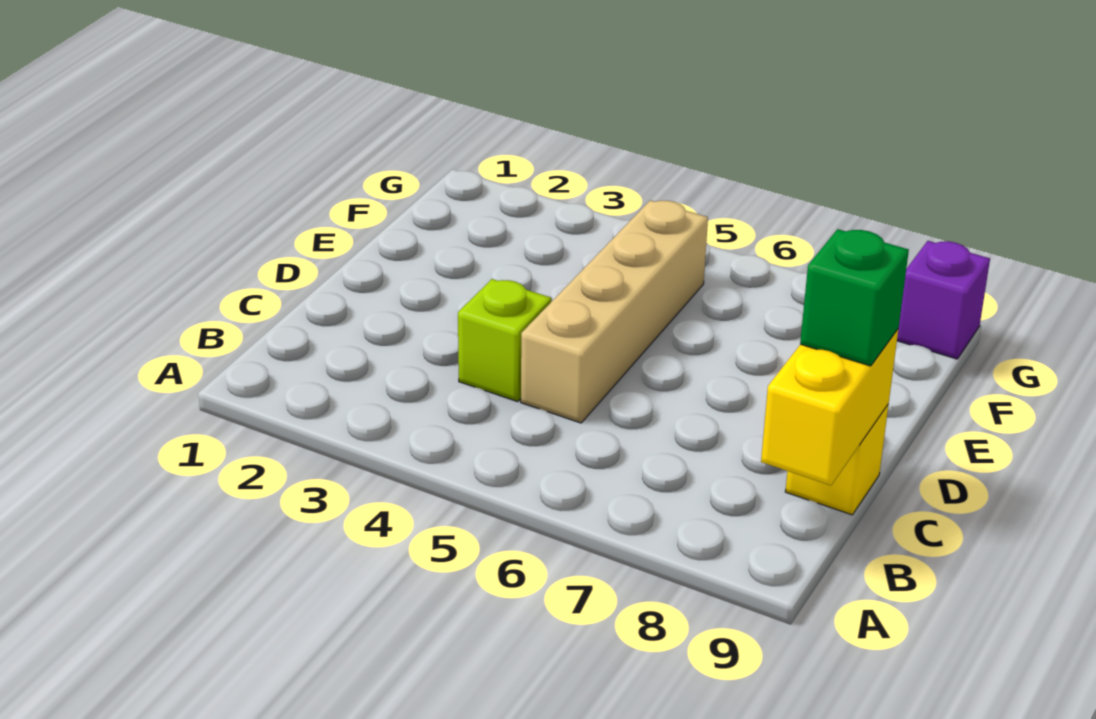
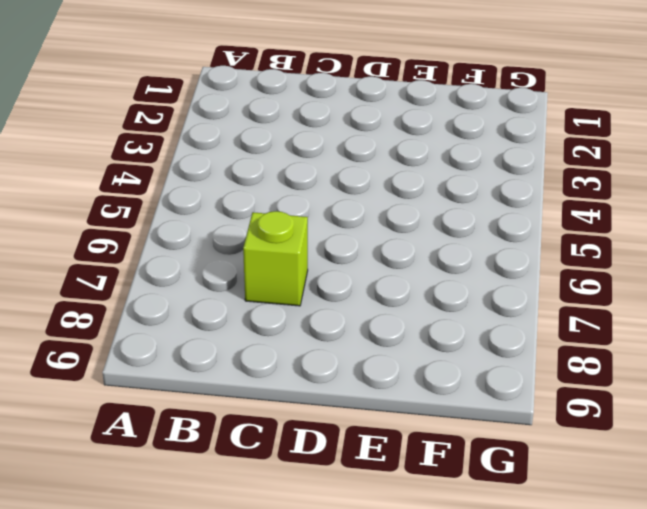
lime 1x1 brick [243,211,308,306] -> lime 1x1 brick moved to [458,279,552,401]
none -> tan 1x4 brick [521,200,708,423]
none -> yellow 1x1 brick [785,404,889,515]

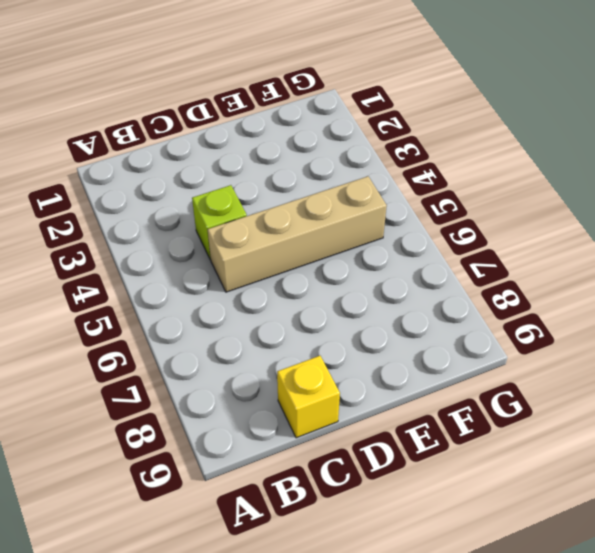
none -> purple 1x1 brick [897,241,990,359]
none -> yellow 1x2 brick [761,329,898,485]

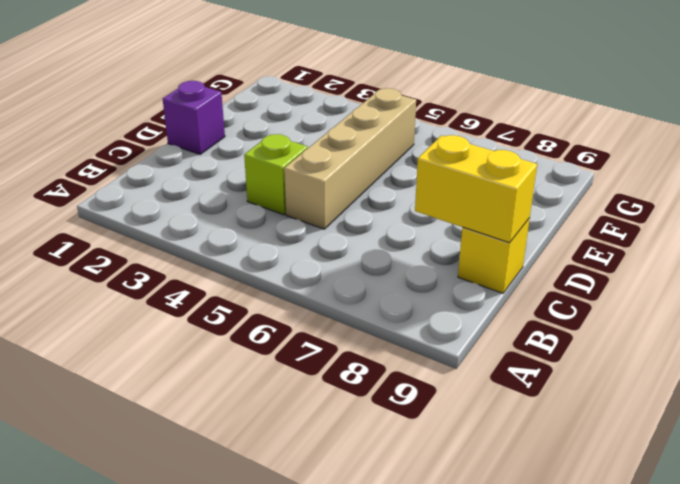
yellow 1x2 brick [415,135,537,243] -> yellow 1x2 brick turned to [761,329,898,485]
purple 1x1 brick [163,81,225,154] -> purple 1x1 brick moved to [897,241,990,359]
none -> green 1x1 brick [800,229,909,366]

